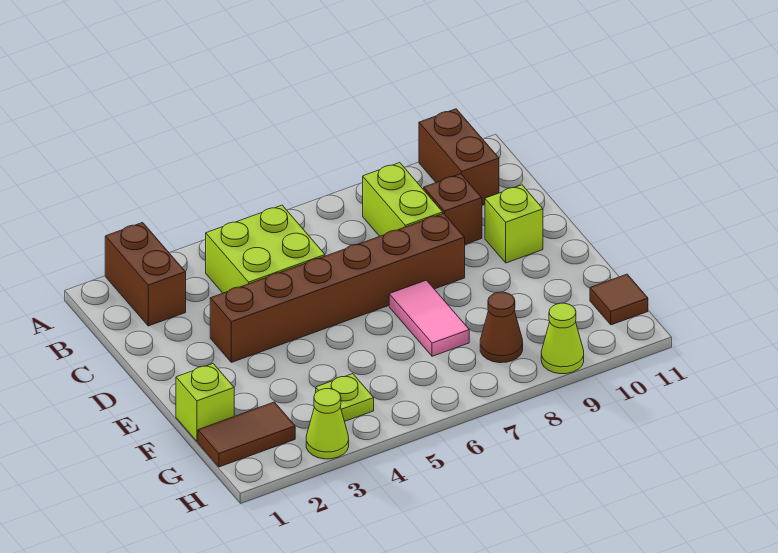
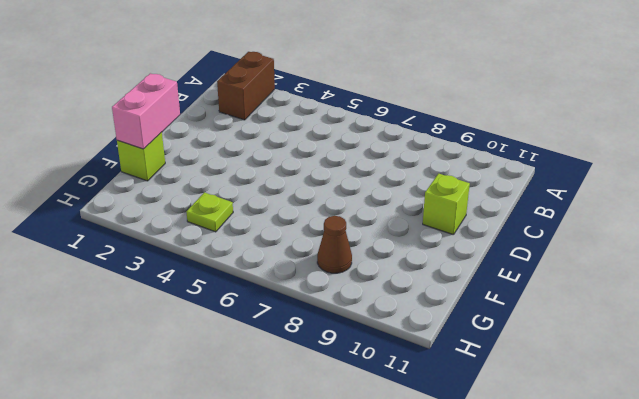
pink 1x2 brick [112,73,180,149] -> none
none -> brown 1x2 brick [419,109,499,205]
none -> lime 2x2 brick [206,205,325,293]
none -> lime 1x2 brick [363,163,443,236]

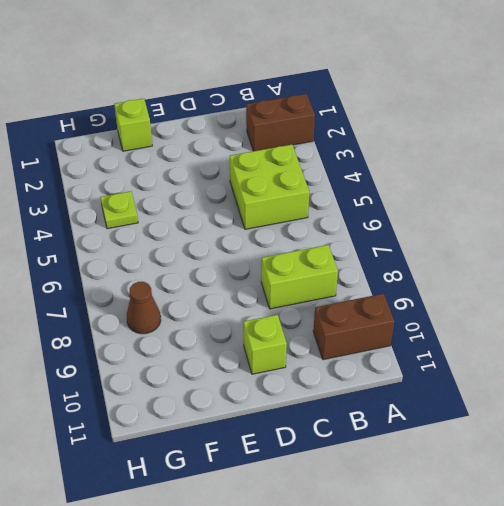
none -> brown 1x1 brick [424,174,482,244]
none -> brown 1x6 brick [210,213,465,362]
none -> pink 1x2 tile [389,280,469,356]

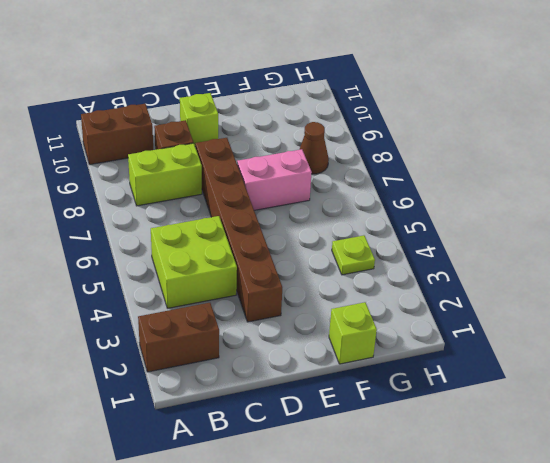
pink 1x2 brick [237,149,312,210] -> pink 1x2 tile [389,280,469,356]
none -> brown 1x2 tile [198,402,295,467]
none -> brown 1x1 tile [590,274,648,325]
none -> lime 1x1 cone [306,389,349,459]

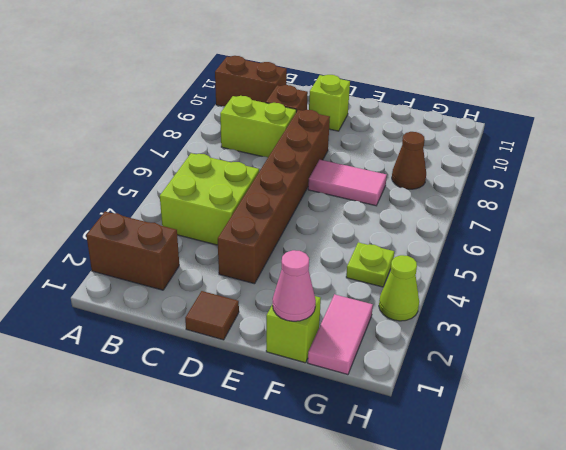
brown 1x1 tile [185,291,239,340] -> brown 1x1 tile moved to [590,274,648,325]
pink 1x1 cone [273,250,316,321] -> none
pink 1x2 tile [308,294,373,375] -> brown 1x2 tile [198,402,295,467]
none -> lime 1x1 cone [541,303,584,374]

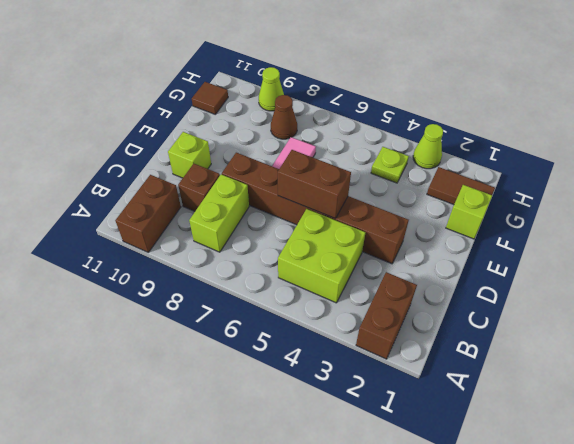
brown 1x2 brick [278,150,351,219] -> none

